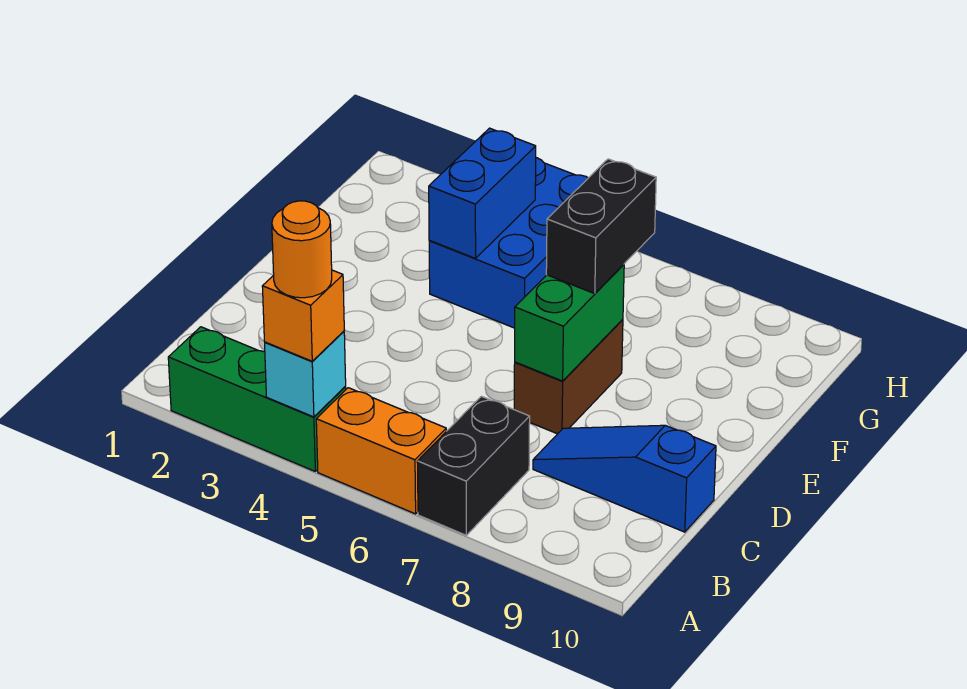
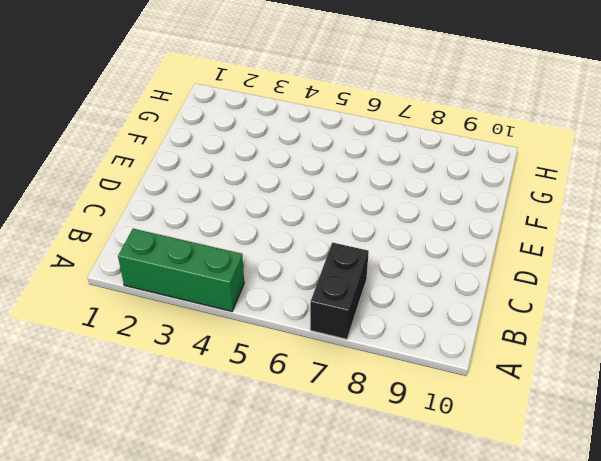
none -> orange 1x2 brick [316,388,446,514]
none -> blue 1x3 slope [533,425,716,532]
none -> brown 1x2 brick [514,319,623,434]

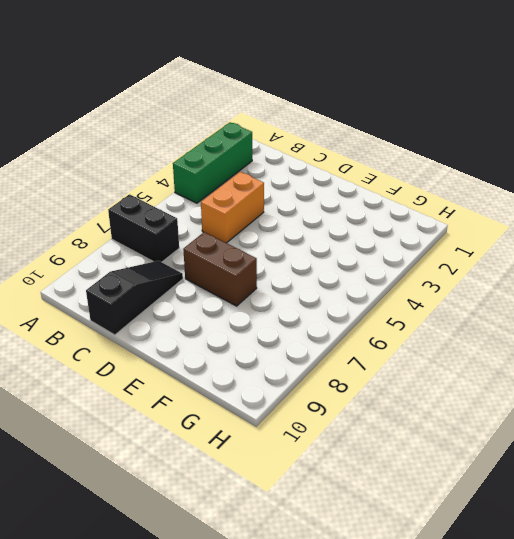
orange 1x2 brick [201,172,264,243] -> orange 1x2 brick moved to [316,388,446,514]
black 1x3 slope [86,261,183,335] -> blue 1x3 slope [533,425,716,532]
none -> blue 2x3 brick [429,158,588,328]
none -> cyan 1x1 brick [265,331,346,417]
none -> green 1x2 brick [515,265,624,381]

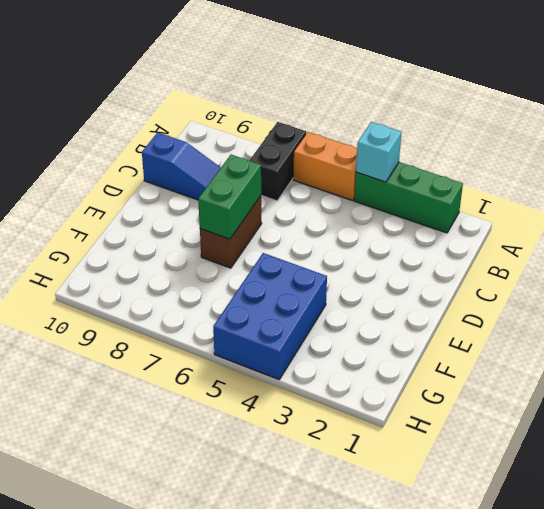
none -> blue 1x2 brick [429,128,536,258]
none -> orange 1x1 brick [262,270,344,361]
none -> black 1x2 brick [546,159,656,294]

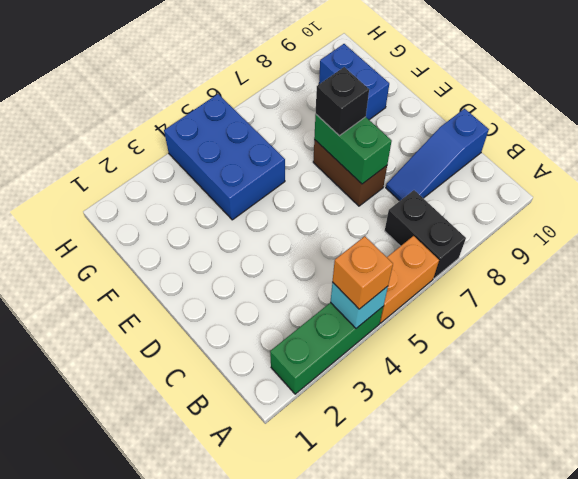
black 1x1 brick [316,67,369,136] -> black 1x2 brick [546,159,656,294]
blue 1x2 brick [319,44,389,120] -> blue 1x2 brick moved to [429,128,536,258]
none -> orange 1x1 round brick [272,201,332,298]

